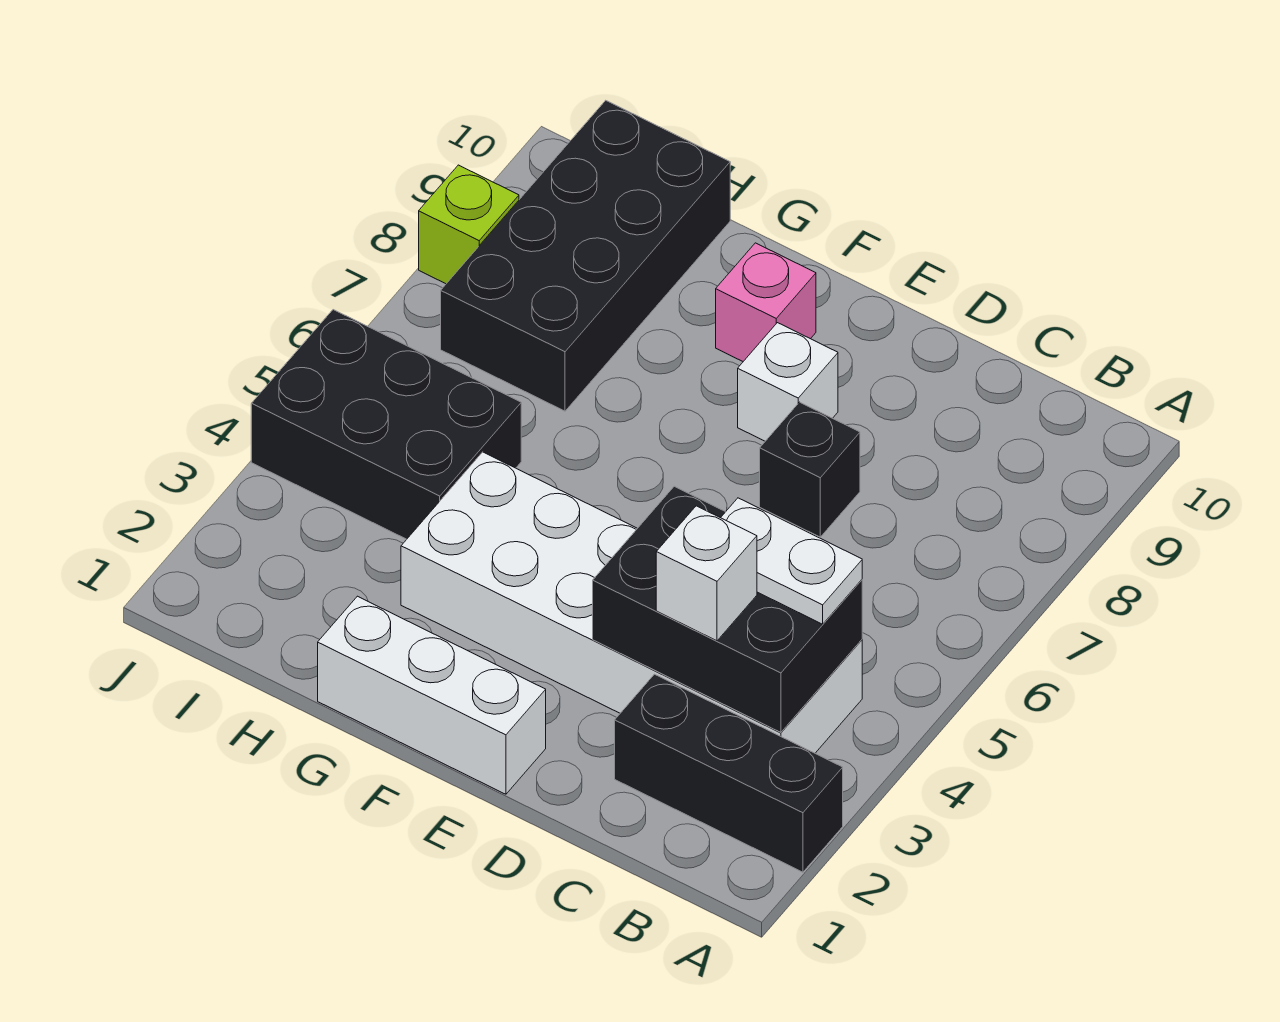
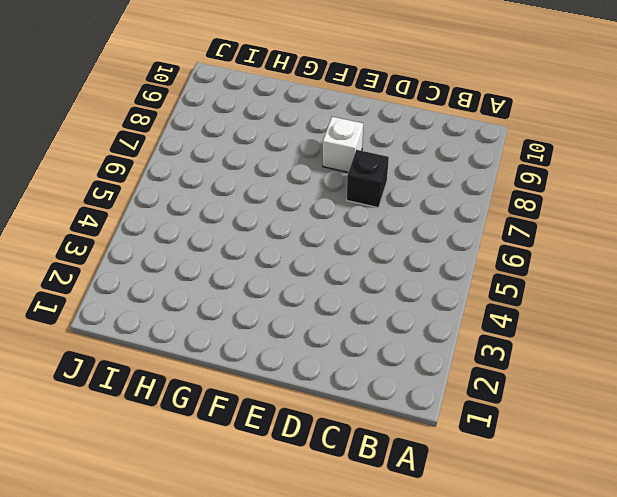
none -> black 1x3 brick [615,674,843,872]
none -> white 2x6 brick [401,452,862,753]
none -> white 1x3 brick [318,596,546,794]

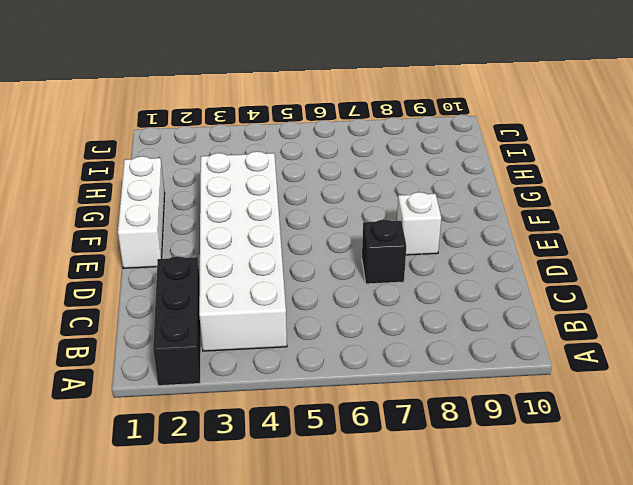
none -> pink 1x1 brick [716,243,816,361]
none -> black 2x3 brick [251,310,521,539]
none -> black 2x4 brick [441,100,730,411]

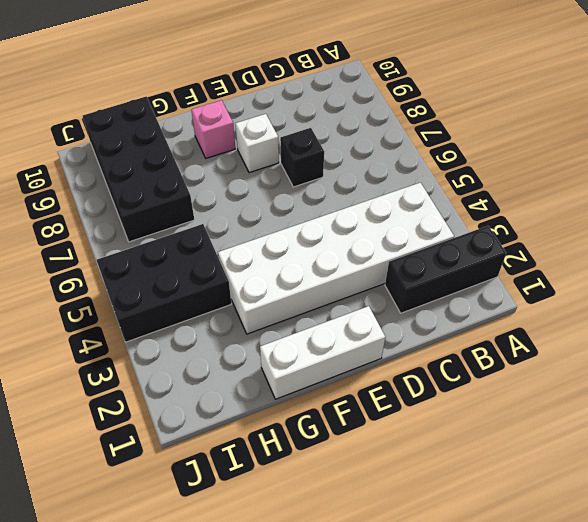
none -> lime 1x1 brick [419,165,519,284]
none -> black 2x3 brick [593,486,862,732]
none -> white 1x2 plate [721,498,862,624]

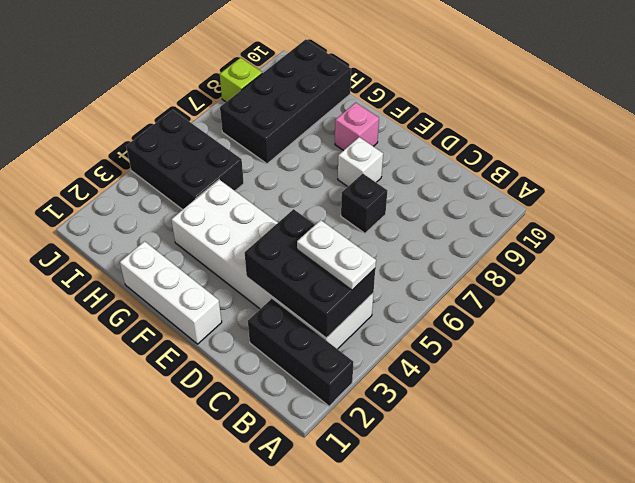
none -> white 1x1 brick [656,506,757,641]

